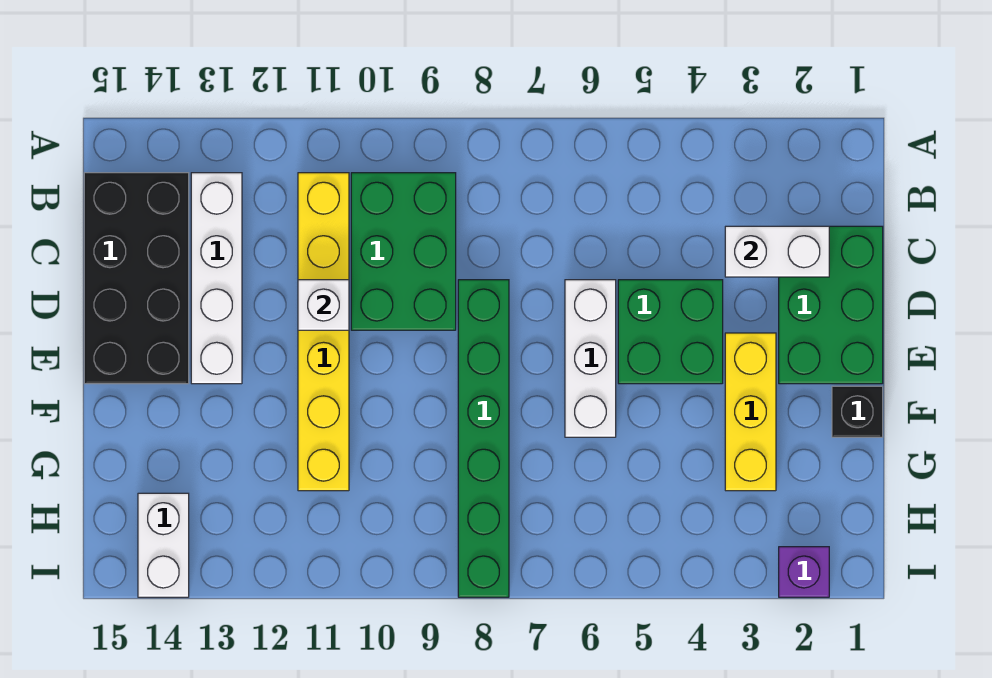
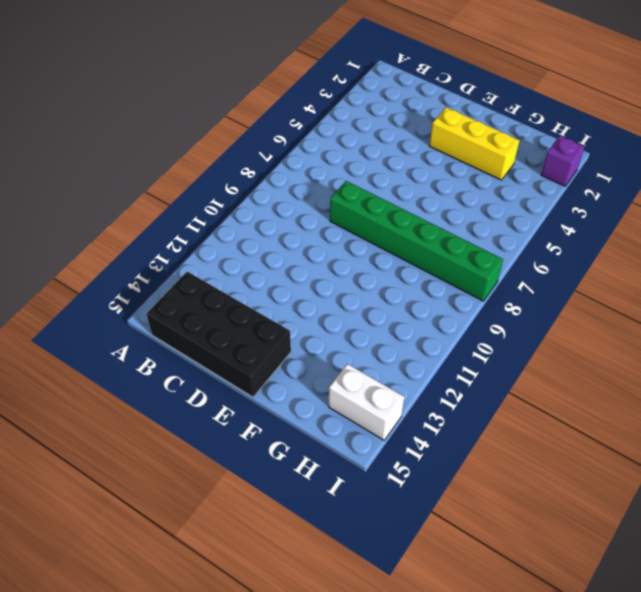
none -> green 2x3 brick [351,173,456,330]
none -> yellow 1x6 brick [298,173,349,491]
none -> white 1x4 brick [191,173,242,384]

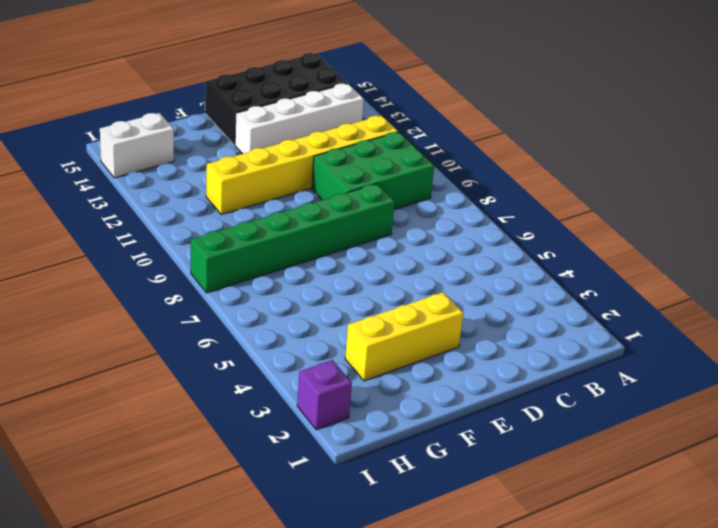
none -> green 2x3 brick [779,226,883,384]
none -> green 2x2 brick [618,280,723,384]
none -> white 1x3 brick [565,280,616,437]

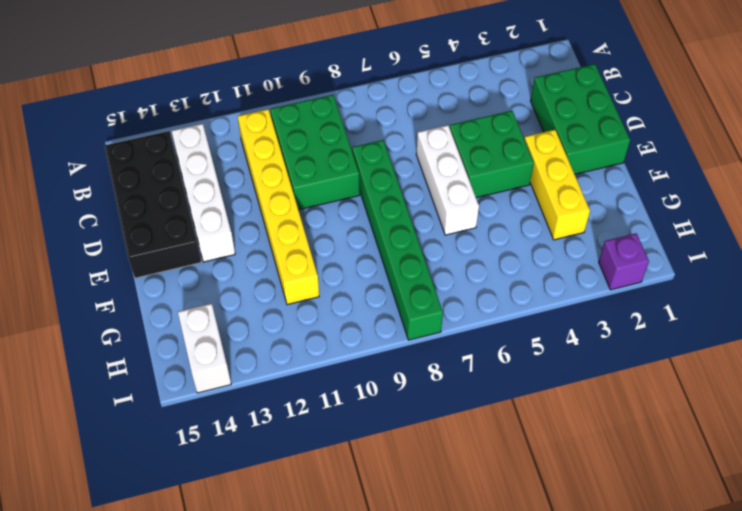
none -> black 1x1 brick [832,386,883,437]
none -> white 1x2 brick [725,226,829,277]
none -> white 1x1 brick [298,280,349,330]

